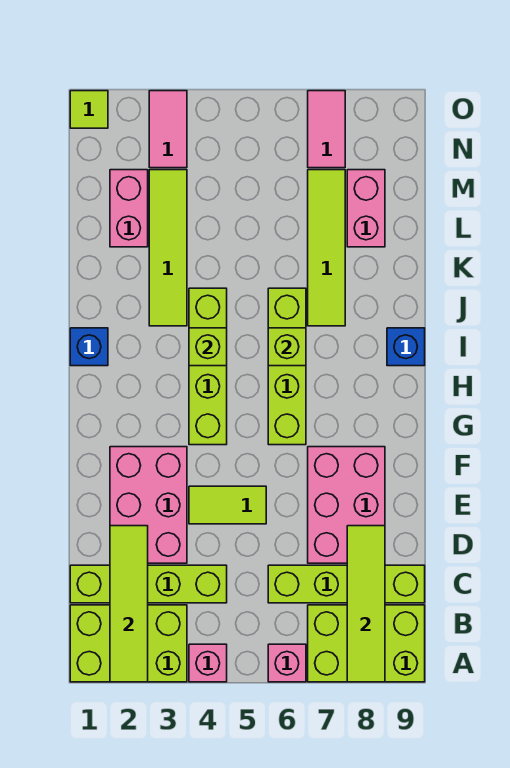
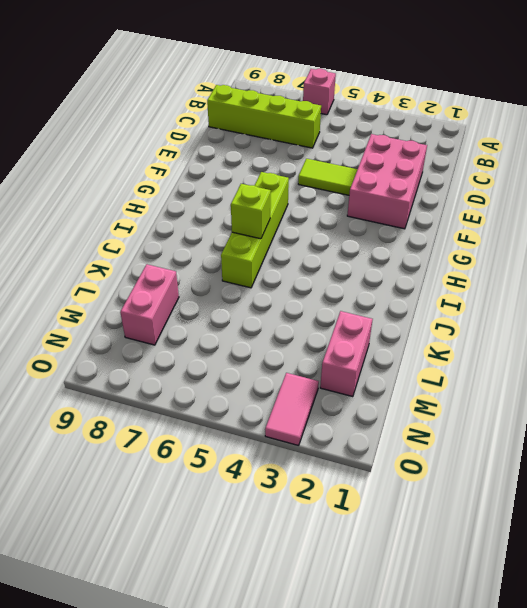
none -> lime 2x3 brick [70,605,187,682]
none -> pink 1x1 brick [189,644,227,682]
none -> lime 2x3 brick [308,605,425,682]

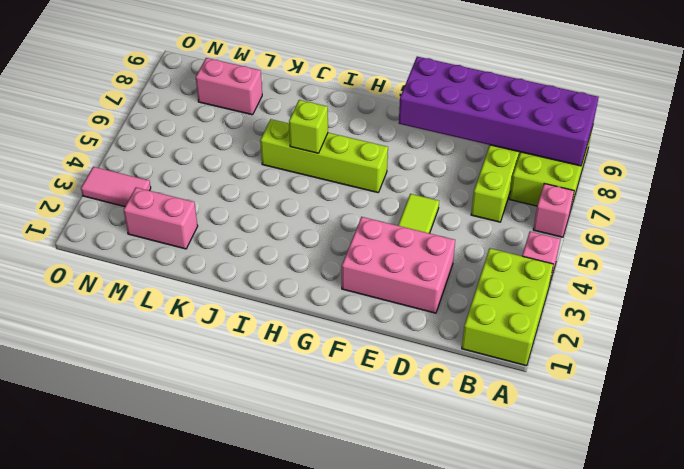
purple 2x6 brick [399,57,599,166] -> lime 1x4 tile [347,526,385,682]
none -> lime 1x4 brick [70,565,227,603]
none -> pink 2x3 brick [308,447,385,563]
none -> lime 1x4 brick [189,288,227,445]

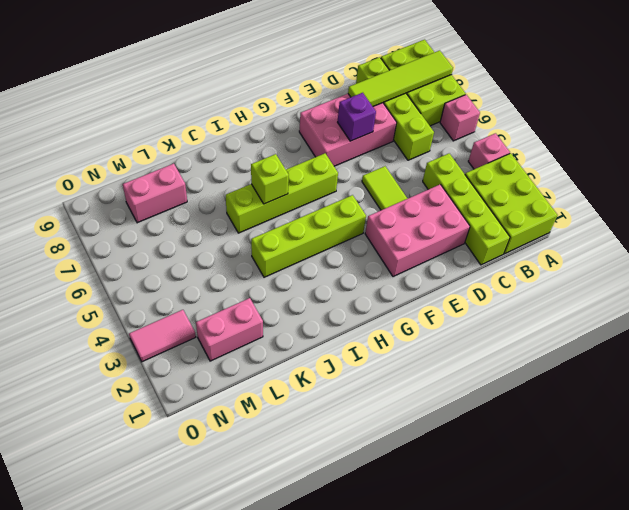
purple 1x1 brick [338,93,376,141] -> none
none -> blue 1x1 brick [70,328,108,366]
none -> blue 1x1 brick [387,328,425,366]
none -> lime 1x4 tile [149,170,187,326]

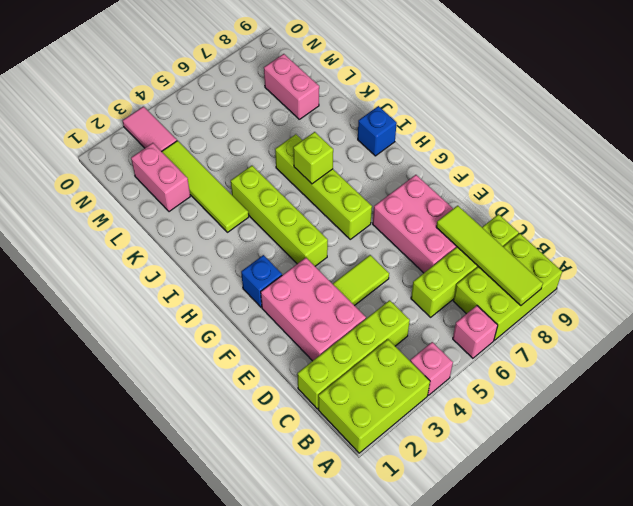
blue 1x1 brick [241,255,282,307] -> blue 1x1 brick moved to [70,328,108,366]
none -> lime 1x4 tile [308,170,345,326]
none -> pink 1x2 tile [308,91,345,168]
none -> lime 1x1 tile [70,91,108,128]

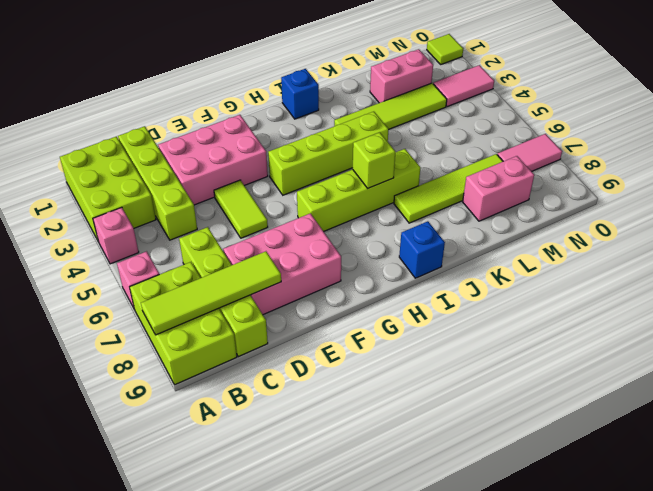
none -> lime 1x4 tile [110,526,148,682]
none -> lime 1x1 brick [189,328,227,366]

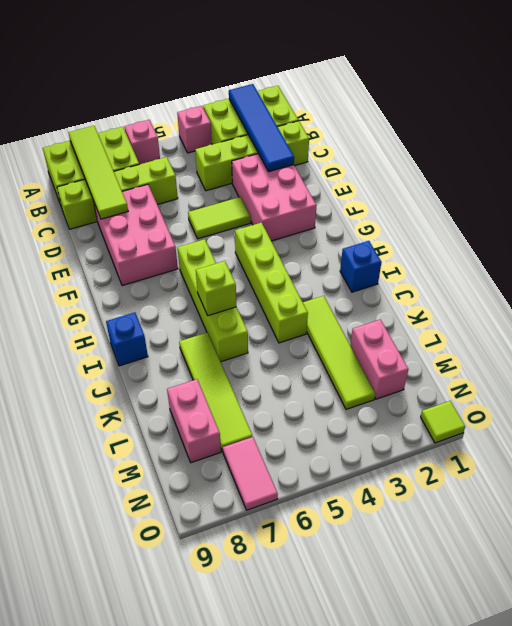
blue 1x4 tile [229,84,294,172] -> lime 1x4 tile [110,526,148,682]
none -> pink 1x2 tile [149,91,187,168]
none -> lime 1x1 brick [189,328,227,366]

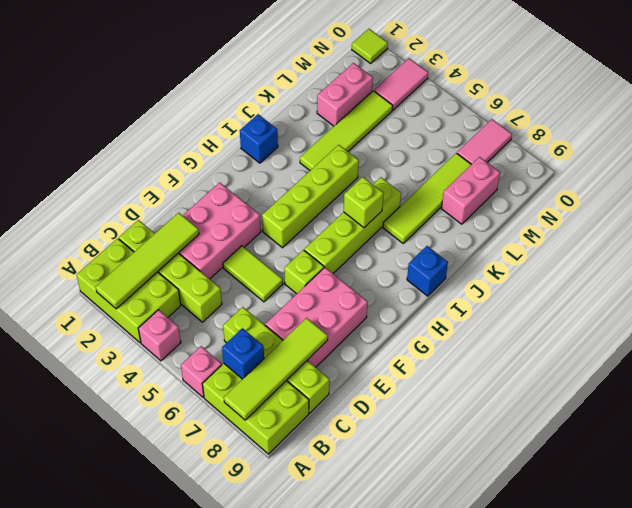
blue 1x1 brick [222,328,264,379] -> none
lime 1x1 brick [284,250,324,294] -> lime 1x1 brick moved to [189,328,227,366]

